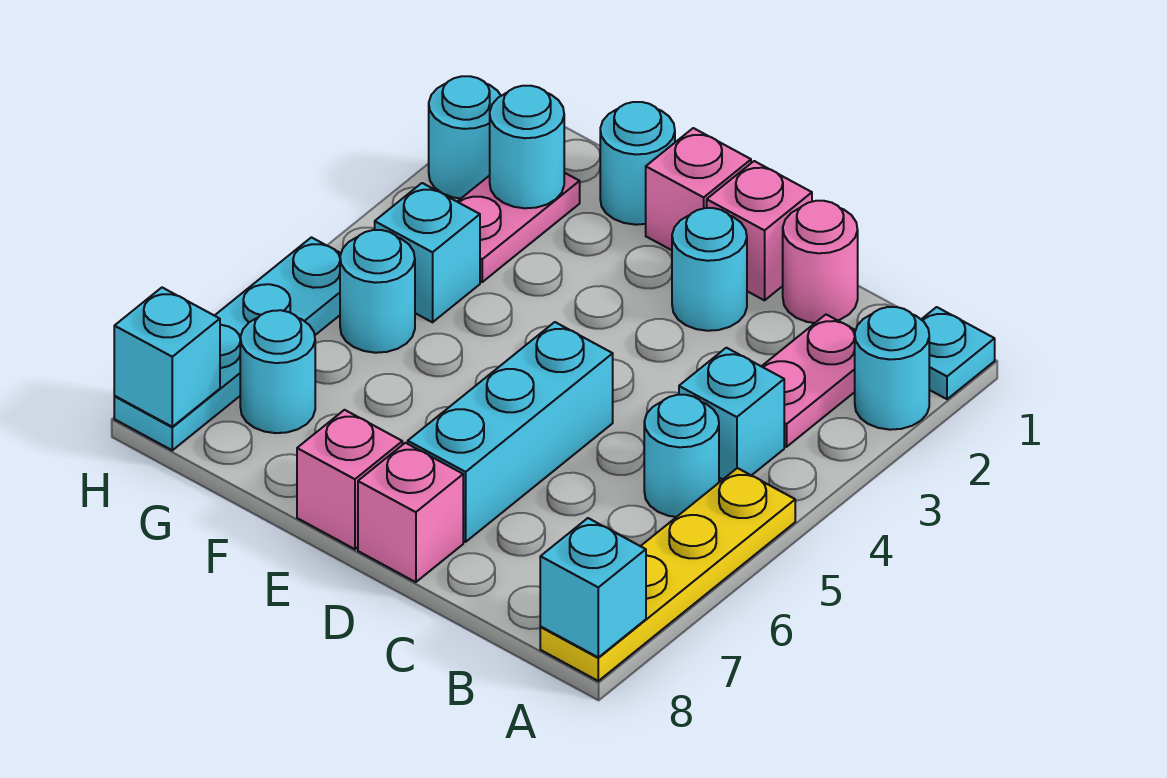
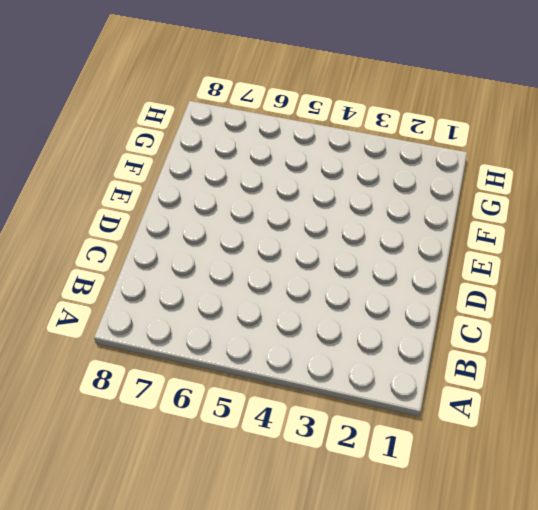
none -> cyan 1x1 plate [921,307,995,399]
none -> cyan 1x1 round brick [855,307,929,430]
none -> yellow 1x4 plate [540,468,795,681]

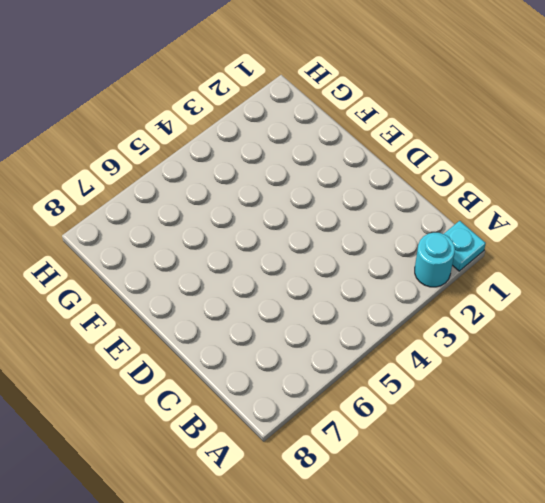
none -> yellow 1x4 plate [540,468,795,681]
none -> pink 1x2 plate [762,315,856,447]
none -> cyan 1x1 brick [679,348,784,480]

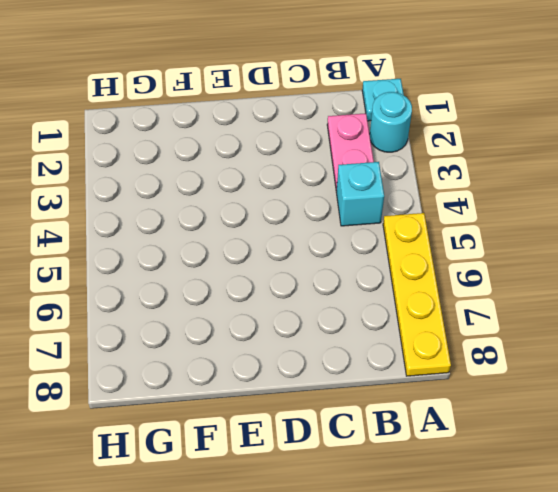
none -> cyan 1x1 round brick [644,395,719,517]
none -> pink 1x1 round brick [783,201,858,323]
none -> pink 1x1 brick [707,161,812,300]

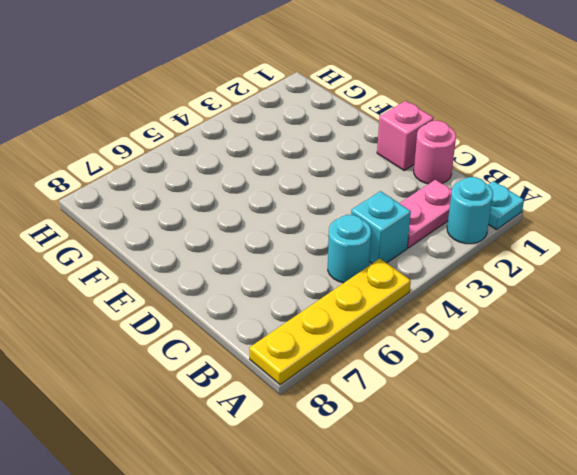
none -> cyan 1x1 round brick [672,208,747,331]
none -> cyan 1x3 brick [408,322,613,542]
none -> pink 1x1 brick [358,443,463,582]

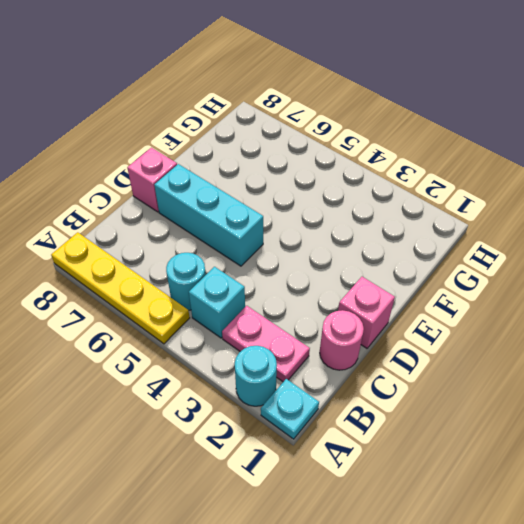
none -> cyan 1x1 round brick [672,208,747,331]
none -> pink 1x1 brick [646,128,751,250]
none -> pink 1x1 brick [297,410,402,549]

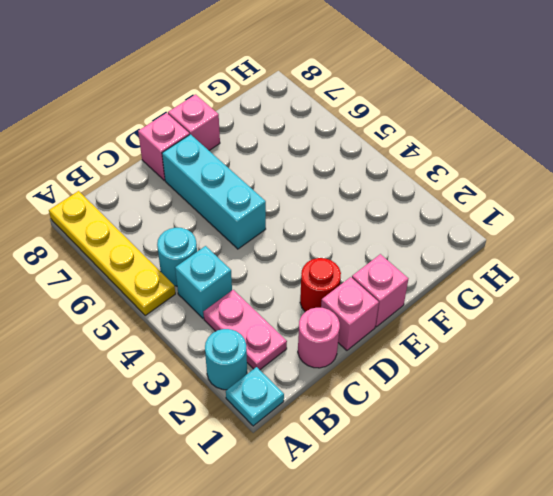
red 1x1 round brick [300,258,341,312] -> cyan 1x1 round brick [672,208,747,331]
none -> cyan 1x1 round brick [600,102,675,225]
none -> pink 1x2 plate [457,173,580,282]
none -> cyan 1x1 brick [375,183,480,322]

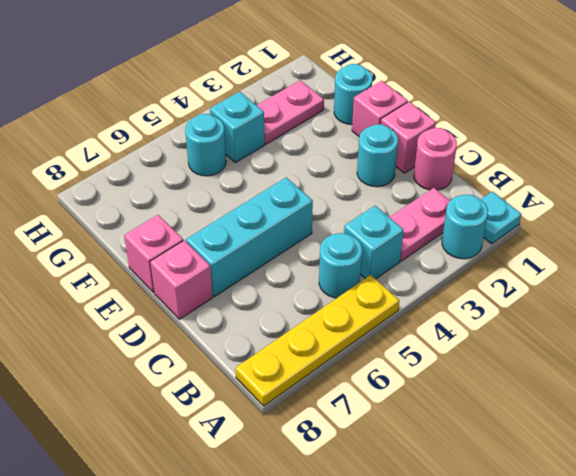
none -> cyan 1x1 round brick [240,310,315,433]
none -> cyan 1x1 round brick [429,76,501,198]
none -> cyan 1x4 plate [114,237,341,450]

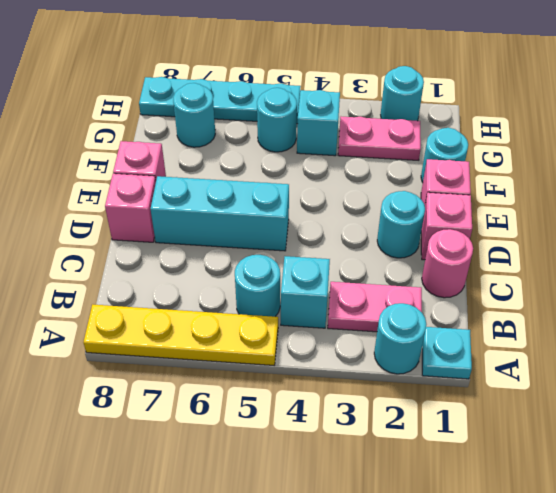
none -> cyan 1x1 brick [540,518,646,657]
none -> cyan 1x1 round brick [490,86,564,208]
none -> cyan 1x1 brick [114,288,220,427]

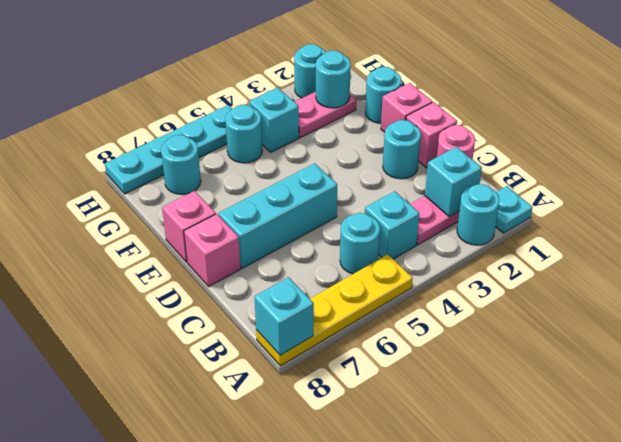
cyan 1x1 brick [425,147,482,217] -> cyan 1x1 brick moved to [114,288,220,427]

